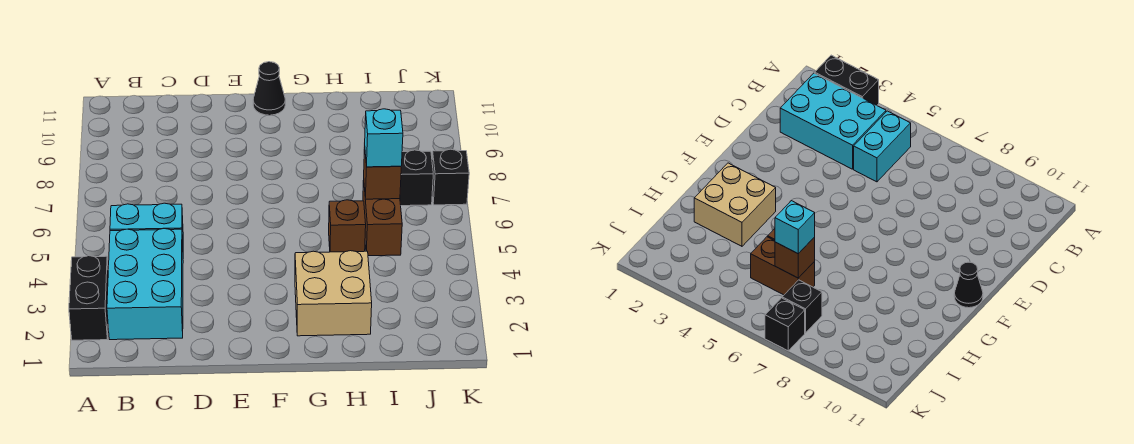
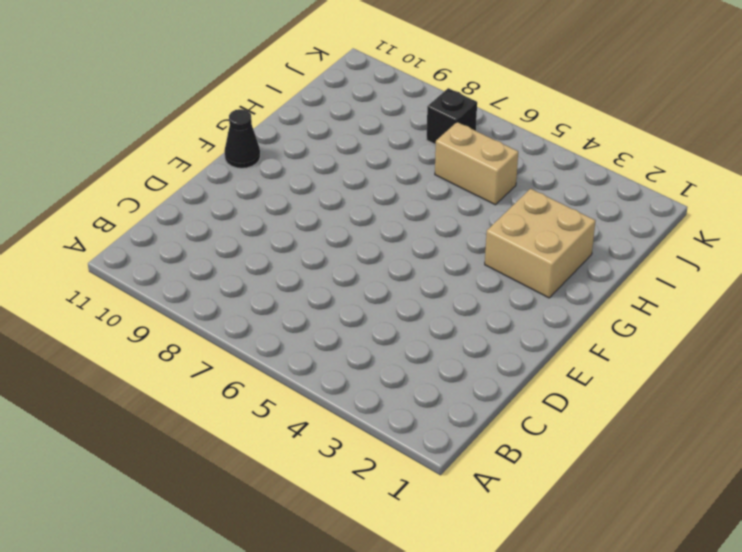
tan 1x2 brick [435,122,518,205] -> brown 1x2 brick [363,180,402,256]
none -> black 1x2 brick [69,256,108,340]
none -> cyan 2x3 brick [107,229,183,340]

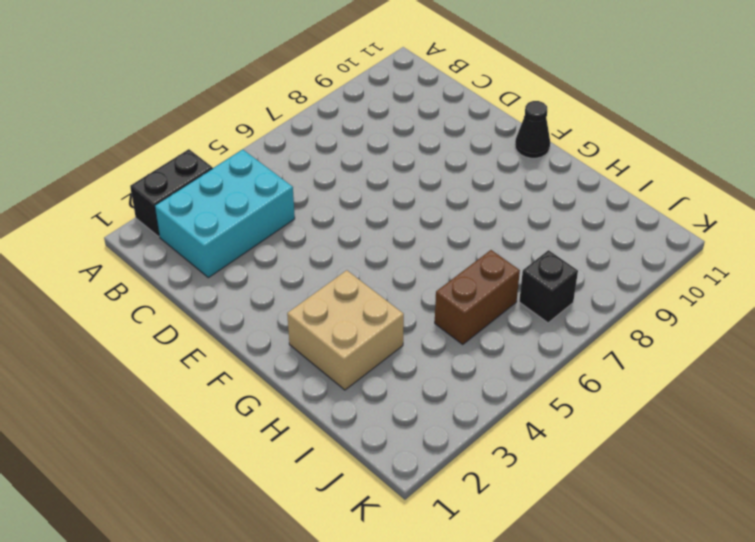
none -> cyan 1x2 brick [110,203,183,244]
none -> brown 1x1 brick [329,200,366,252]

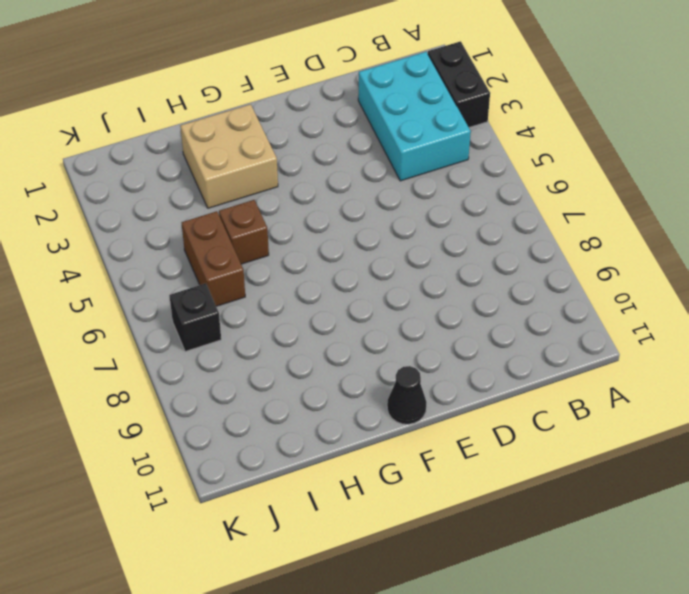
none -> cyan 1x2 brick [110,203,183,244]
none -> black 1x1 brick [432,149,469,205]

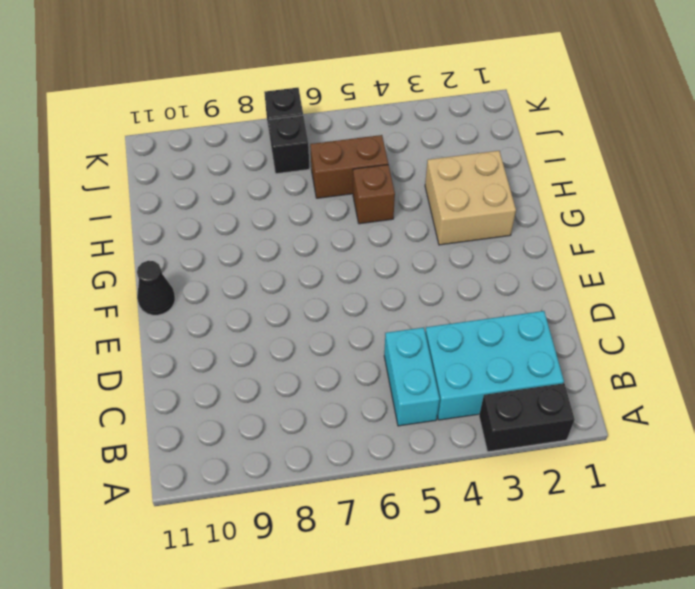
none -> brown 1x1 brick [364,148,401,199]
none -> cyan 1x1 brick [364,109,403,167]

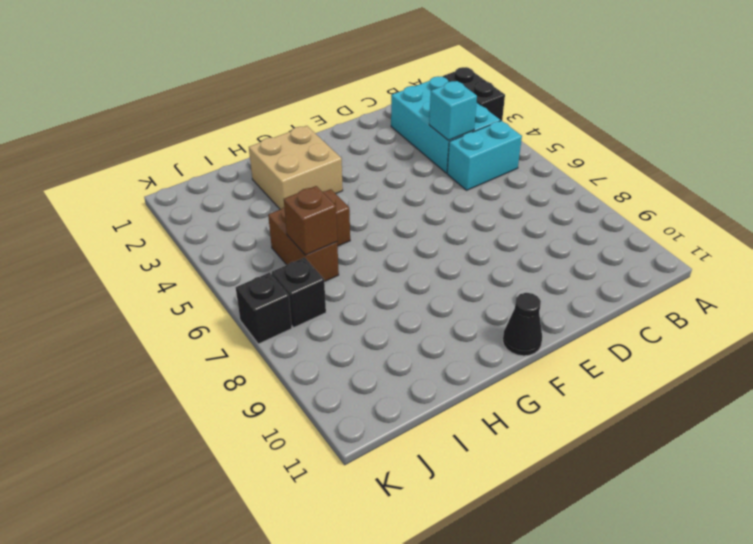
cyan 1x1 brick [429,81,477,140] -> cyan 1x1 brick moved to [364,109,403,167]

